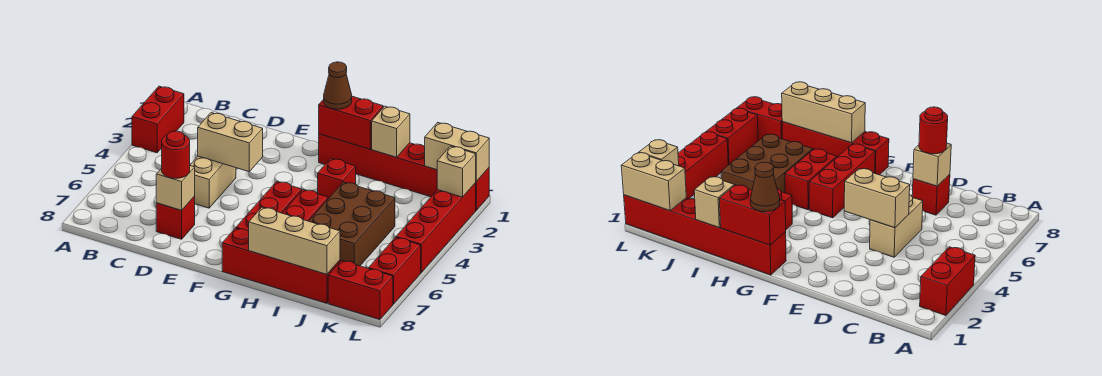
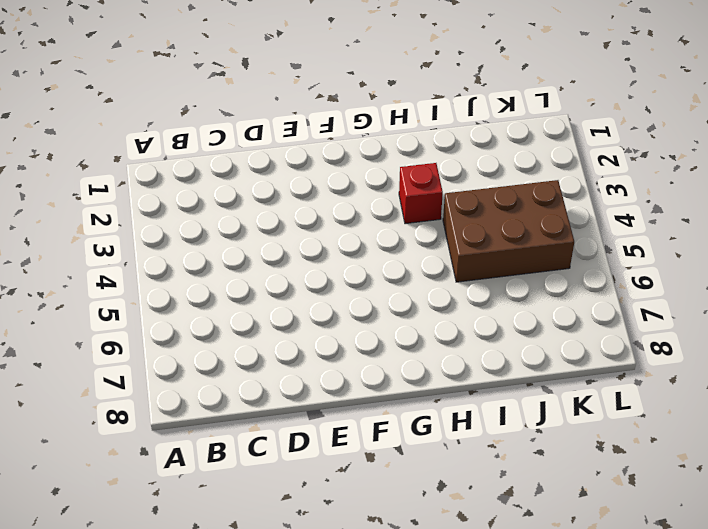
brown 2x3 brick [443,180,574,282] -> brown 2x3 brick turned to [309,182,395,266]
none -> red 1x2 brick [132,86,184,153]
none -> tan 1x2 brick [190,156,236,208]
none -> red 1x1 brick [156,196,195,239]

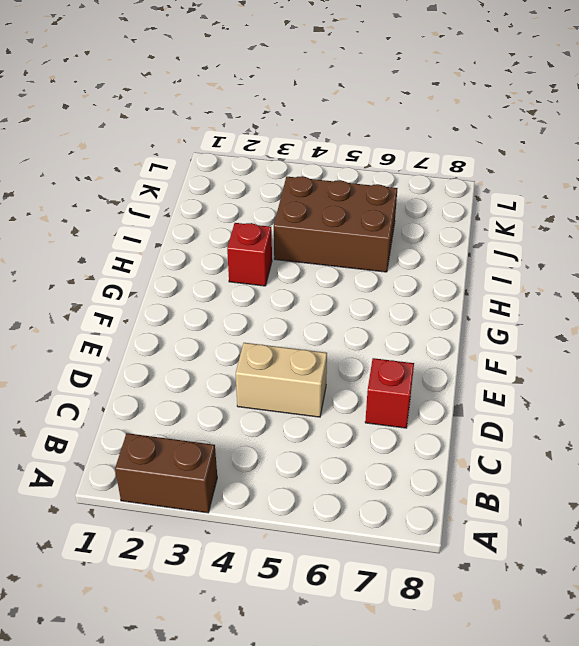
brown 1x2 brick [115,433,217,513] -> red 1x2 brick [132,86,184,153]
none -> red 1x6 brick [319,134,489,210]
none -> red 1x3 brick [236,181,302,231]
none -> red 1x4 brick [222,228,340,303]

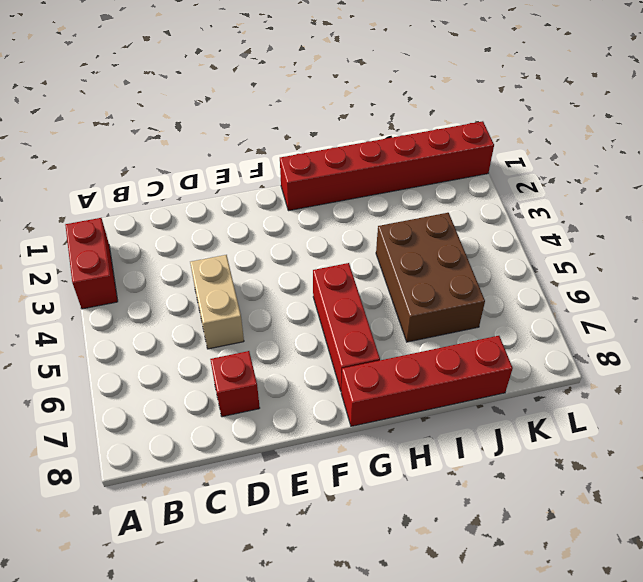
none -> red 1x1 brick [318,158,356,199]
none -> red 1x2 brick [283,190,328,221]
none -> red 1x2 brick [328,260,393,319]

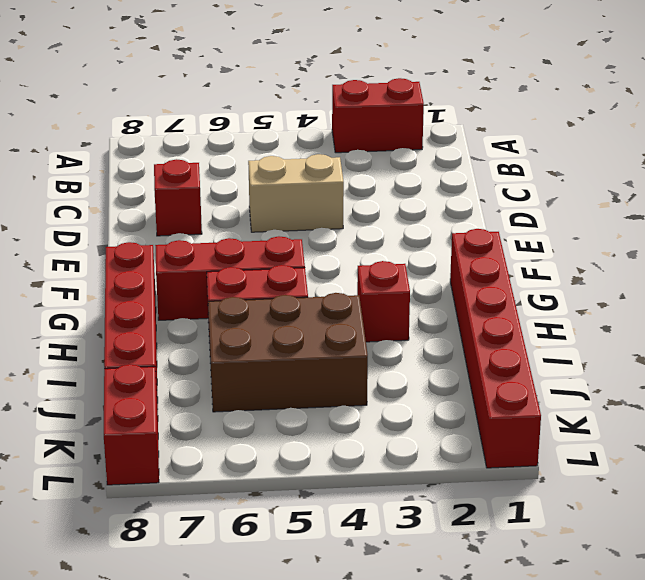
none -> red 1x4 brick [396,183,476,273]
none -> red 1x2 brick [369,237,421,304]
none -> tan 1x2 brick [198,113,263,172]

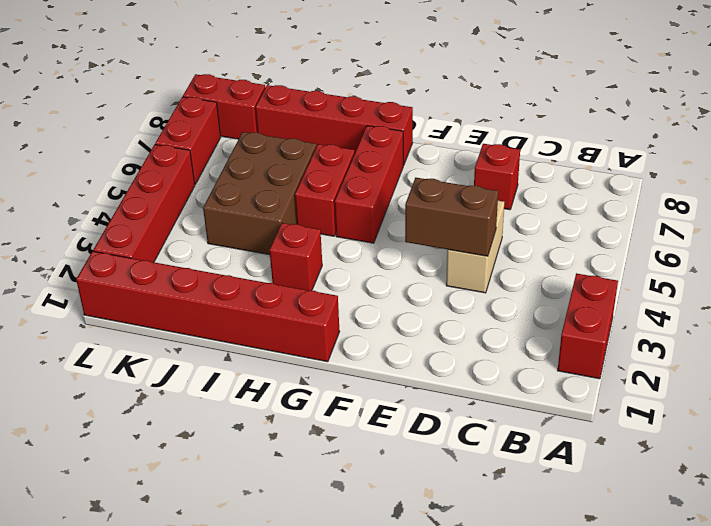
brown 1x2 brick [405,178,498,256] -> tan 1x2 brick [198,113,263,172]
none -> tan 1x1 brick [156,166,195,210]
none -> red 1x2 brick [319,96,383,149]
none -> tan 1x3 brick [249,207,340,274]

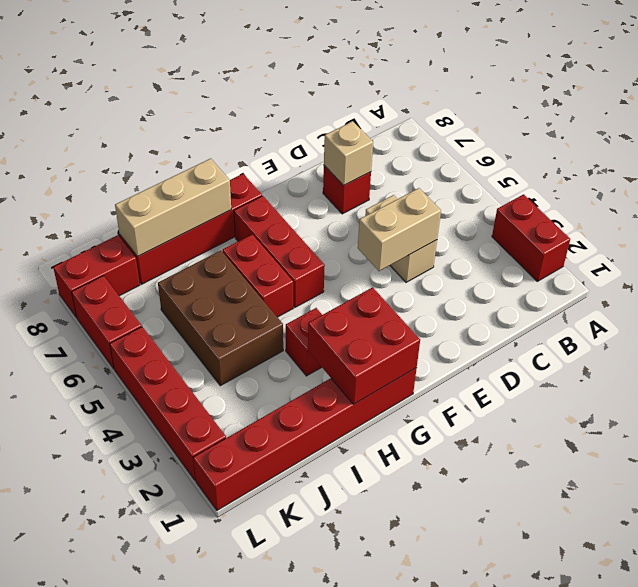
red 2x2 brick [308,287,420,405] -> red 1x2 brick [319,96,383,149]
none -> tan 1x1 brick [372,106,410,157]
none -> tan 1x2 brick [425,123,489,181]
none -> tan 1x1 brick [437,146,476,197]

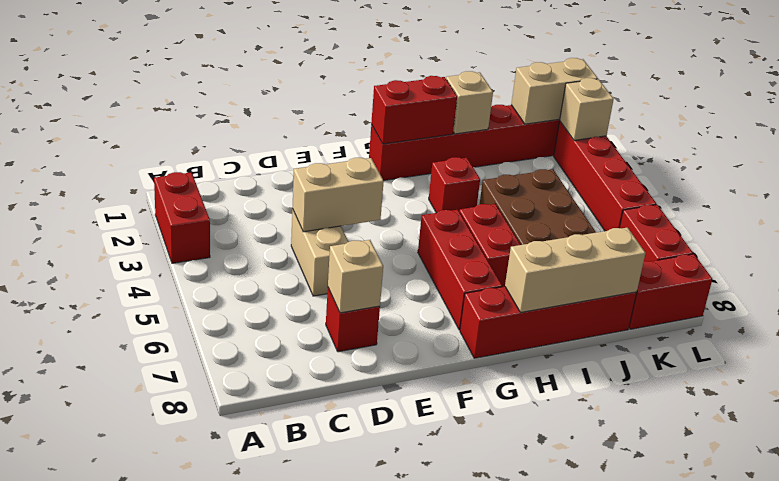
none -> red 1x1 round brick [162,131,190,178]
none -> brown 1x1 cone [324,62,352,109]

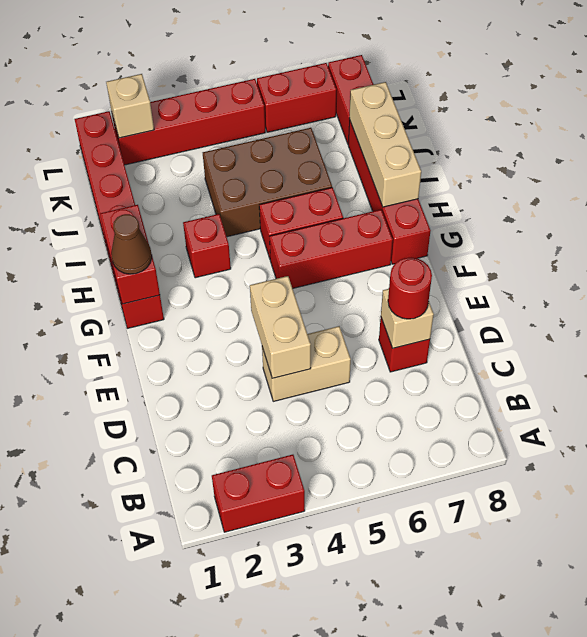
none -> tan 1x1 brick [372,106,410,157]
none -> tan 1x2 brick [425,123,489,181]

